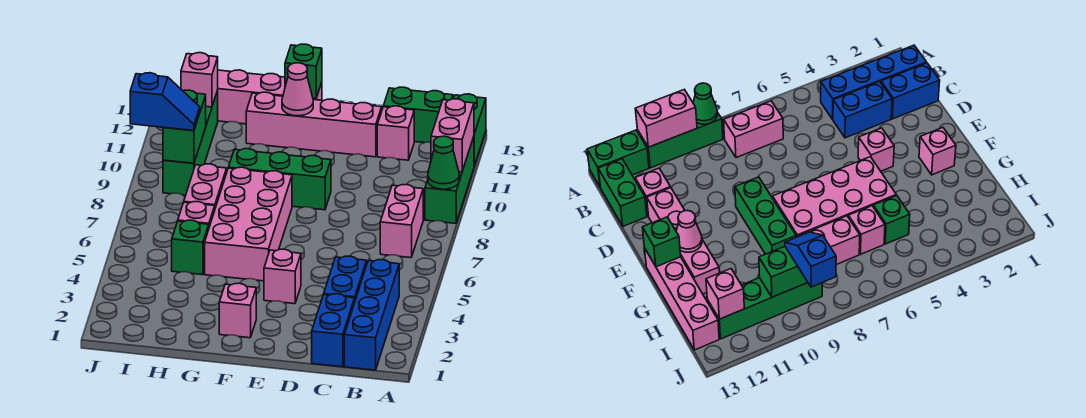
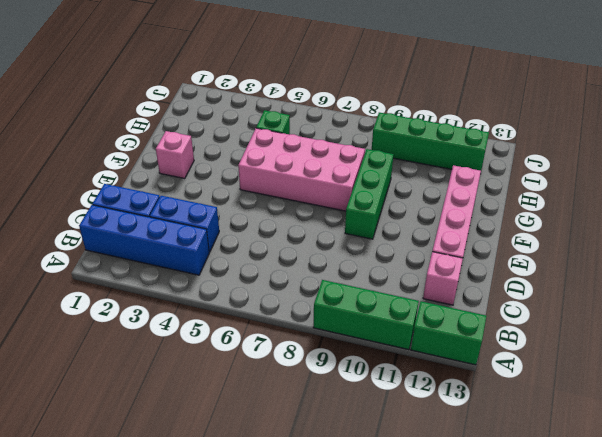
none -> pink 1x2 brick [380,184,423,258]
none -> green 1x2 brick [383,87,453,143]
none -> pink 1x1 brick [264,249,301,304]

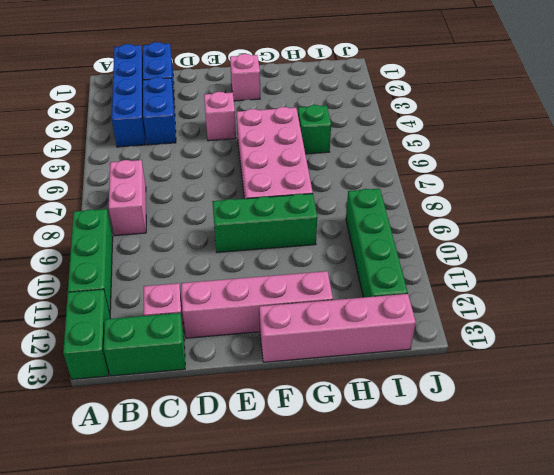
none -> pink 1x1 brick [178,201,215,227]
none -> pink 1x2 brick [184,164,227,208]
none -> green 1x1 cone [428,136,459,189]

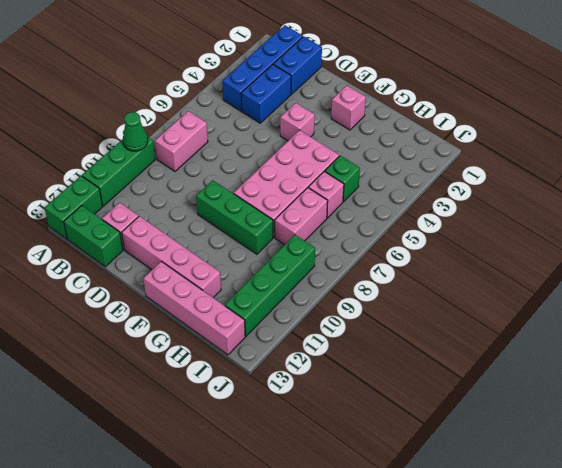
none -> pink 1x2 brick [431,99,474,172]
none -> pink 1x1 cone [282,63,313,116]
none -> green 1x1 brick [285,44,322,99]

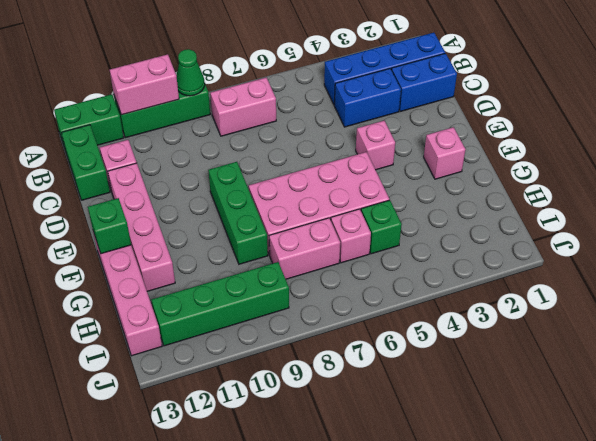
none -> pink 1x1 cone [282,63,313,116]
none -> green 1x2 brick [163,90,206,163]
none -> pink 1x1 brick [181,53,218,107]

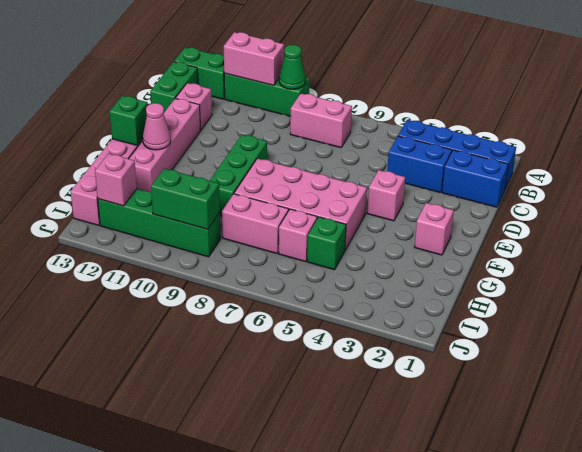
none -> blue 1x2 slope [130,73,200,131]

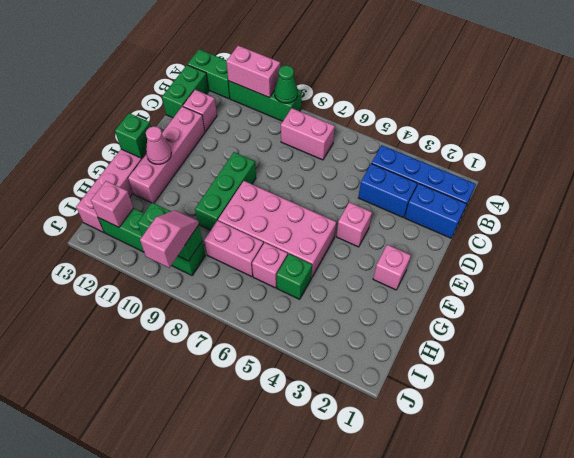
pink 1x2 slope [140,210,199,268] -> blue 1x2 slope [130,73,200,131]

